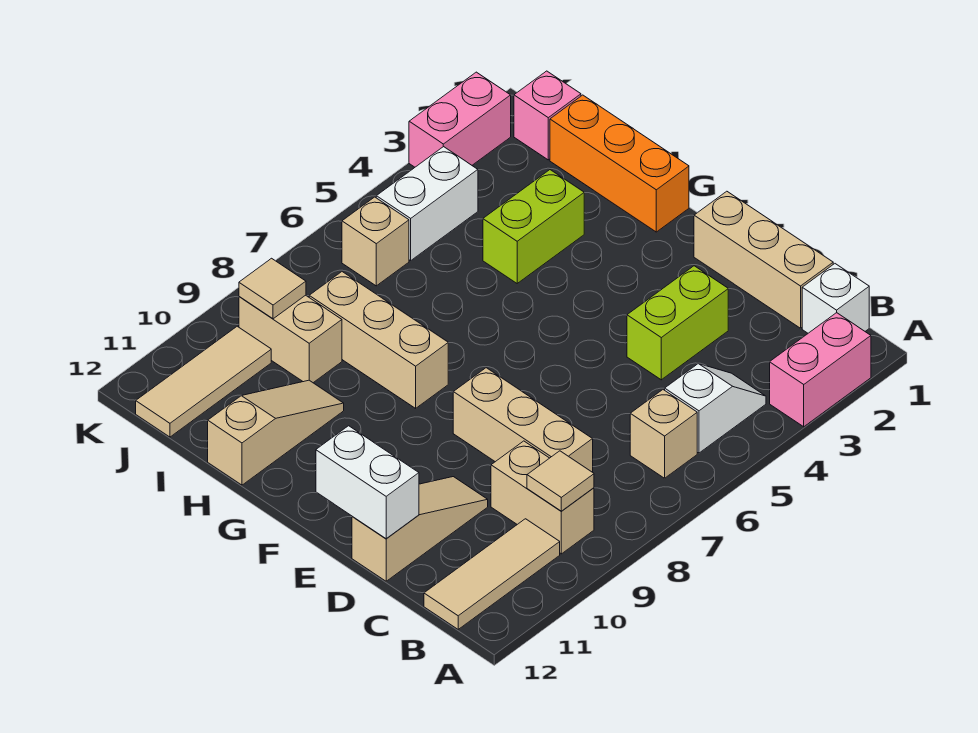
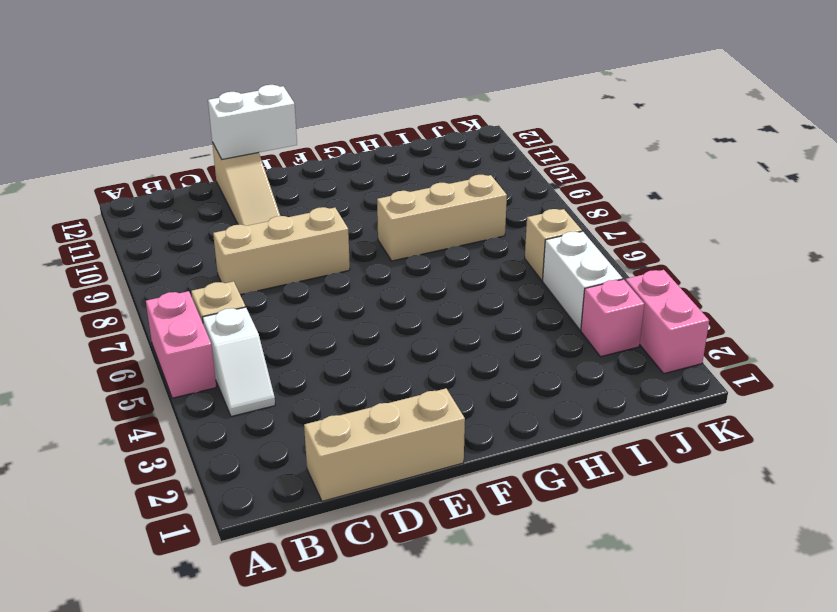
pink 1x2 brick [146,291,216,398] -> pink 1x2 brick moved to [770,313,871,427]
pink 1x1 brick [581,279,644,357] -> pink 1x1 brick moved to [514,71,581,160]
none -> white 1x1 brick [802,264,869,333]
none -> tan 1x2 brick [491,441,594,554]
none -> tan 1x3 tile [424,519,560,629]

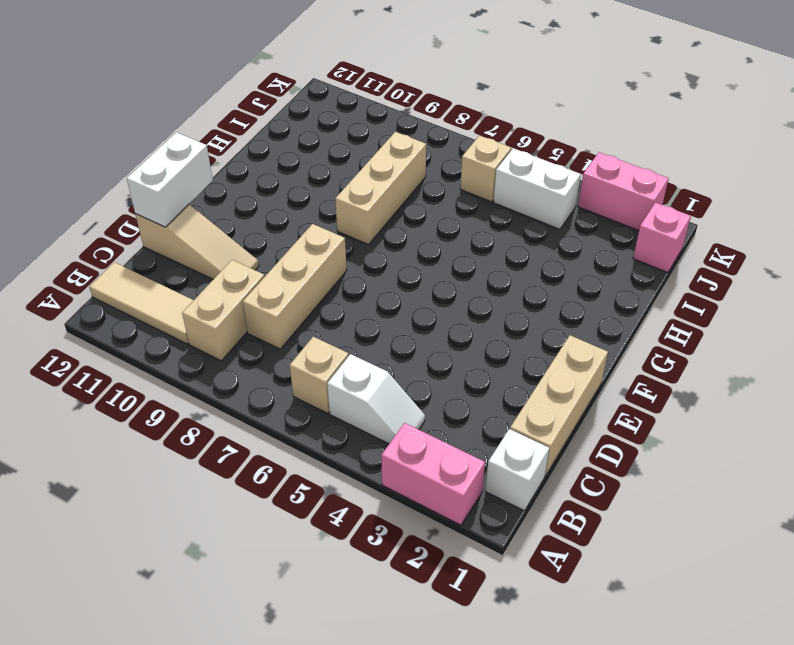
none -> lime 1x2 brick [627,266,728,380]
none -> orange 1x3 brick [550,95,689,232]
none -> lime 1x2 brick [483,170,584,283]

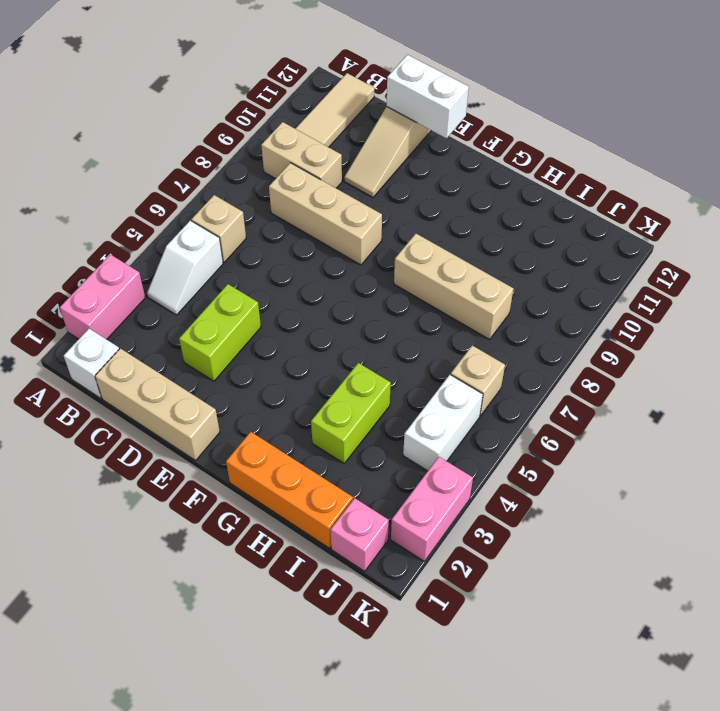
none -> tan 1x3 slope [208,380,344,485]
none -> tan 1x2 brick [239,295,342,383]
none -> tan 1x3 tile [136,326,271,437]

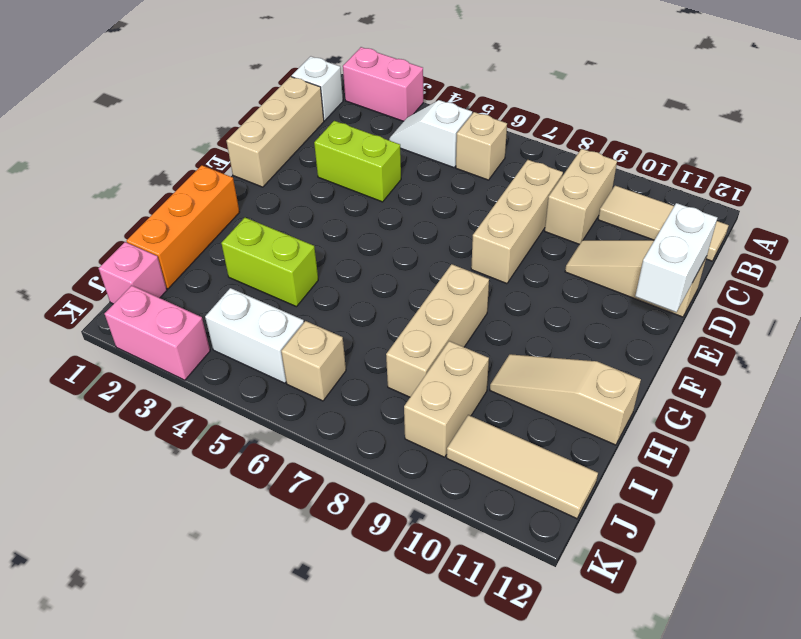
none -> tan 1x1 tile [527,451,594,511]
none -> tan 1x1 tile [239,258,306,319]

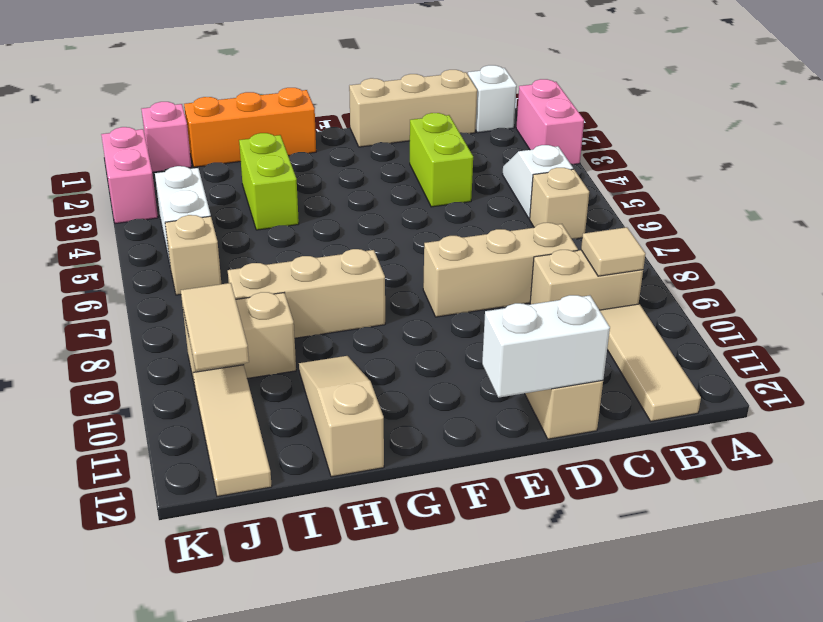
tan 1x2 tile [181,283,249,370] -> tan 1x1 tile [239,258,306,319]

